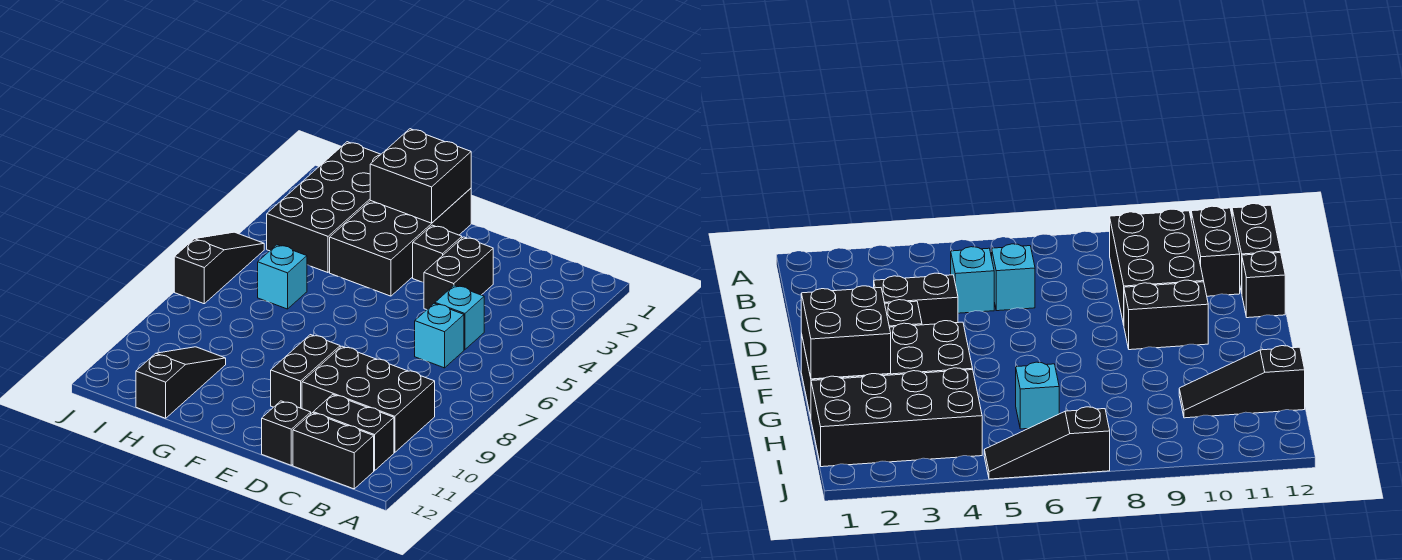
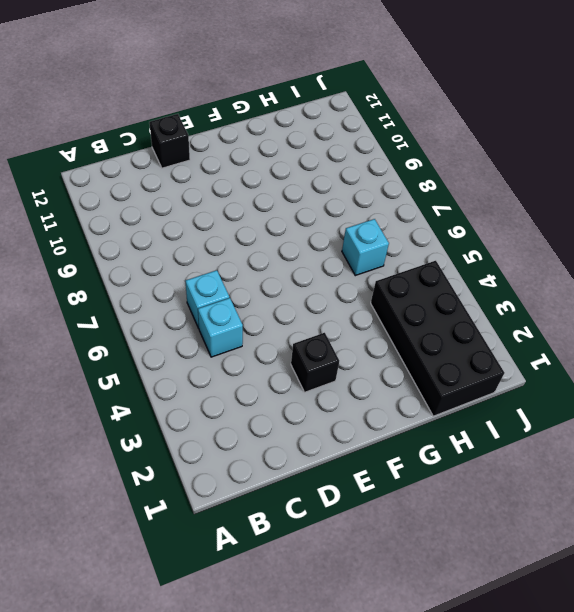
none -> black 2x3 brick [302,346,435,453]
none -> black 1x2 brick [313,394,394,471]
none -> black 1x2 brick [293,413,374,489]

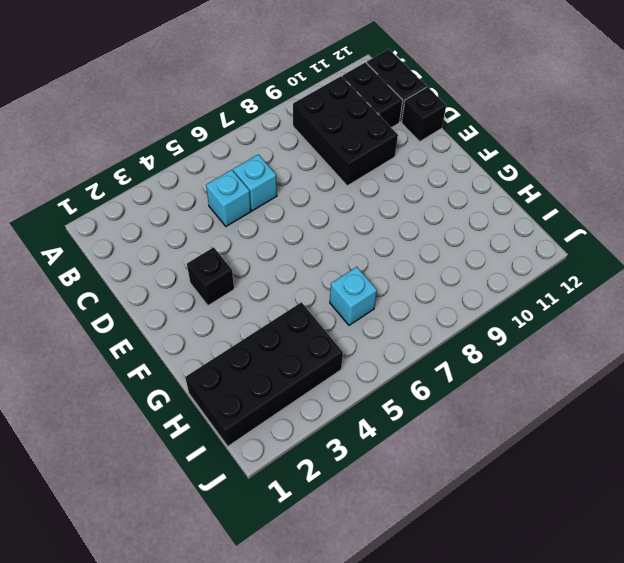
none -> black 1x2 brick [424,237,493,310]
none -> black 1x2 brick [271,335,340,409]
none -> black 2x4 brick [330,188,471,296]

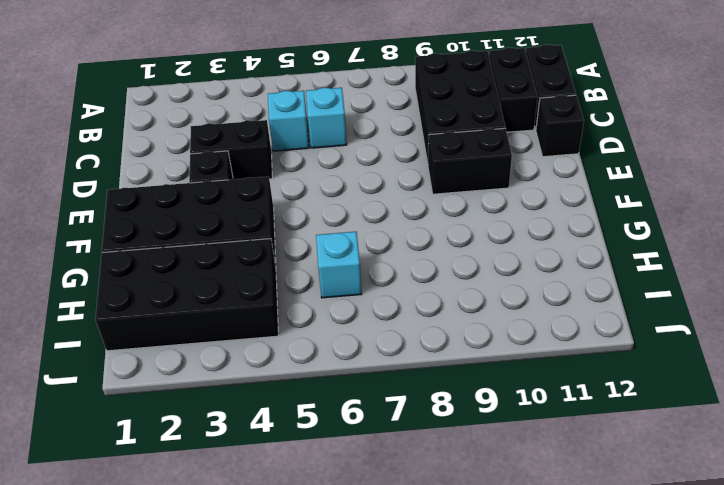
none -> black 1x3 slope [136,347,226,418]
none -> black 1x3 slope [174,232,264,304]
none -> black 2x2 brick [370,129,471,223]

